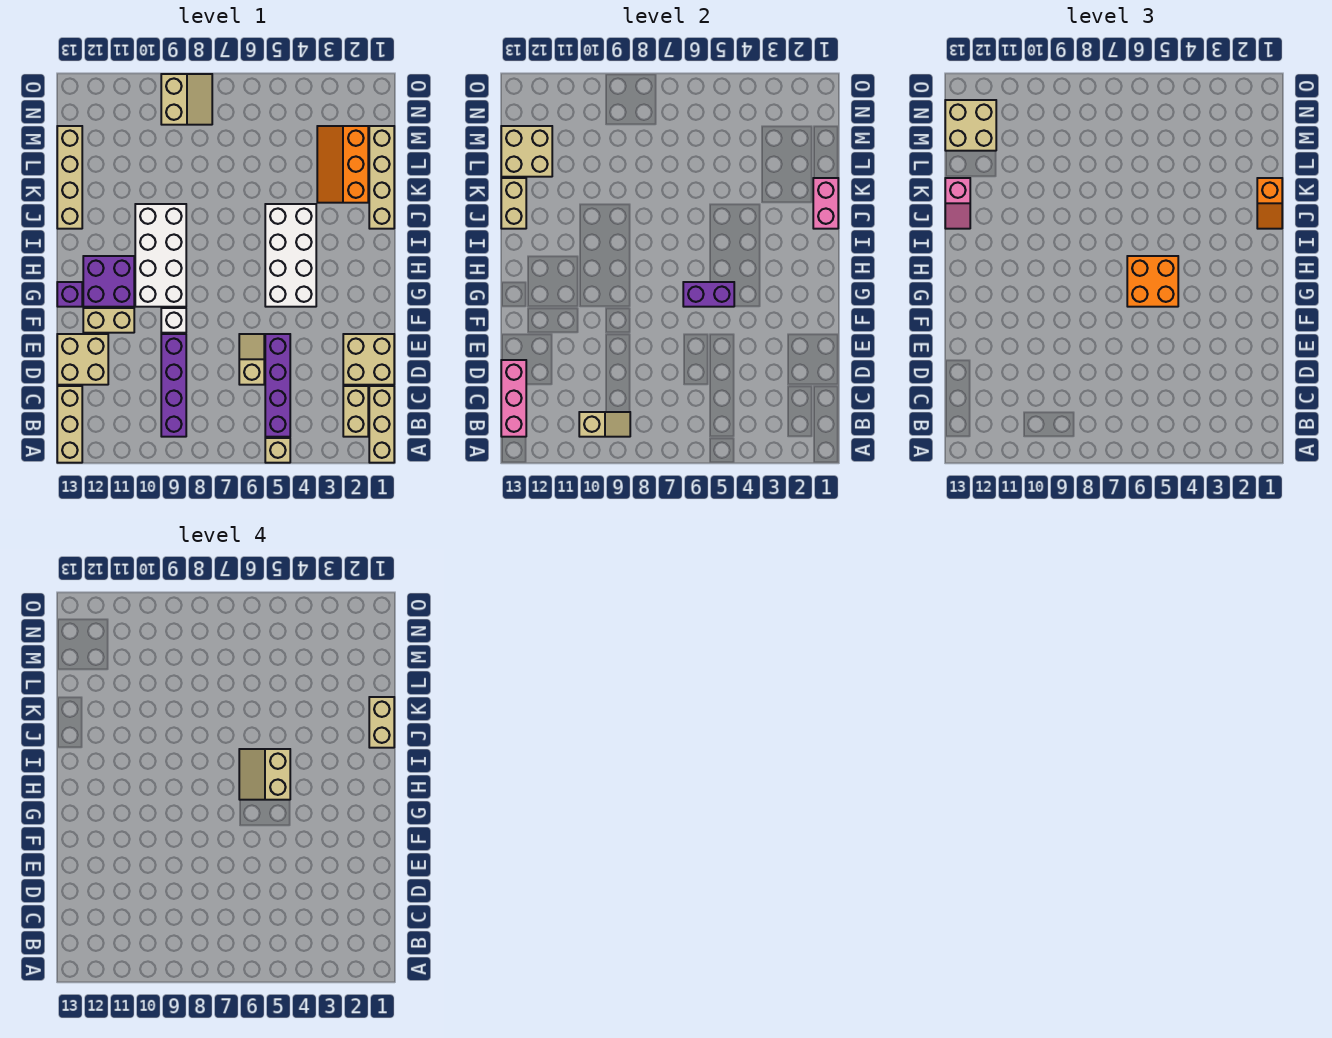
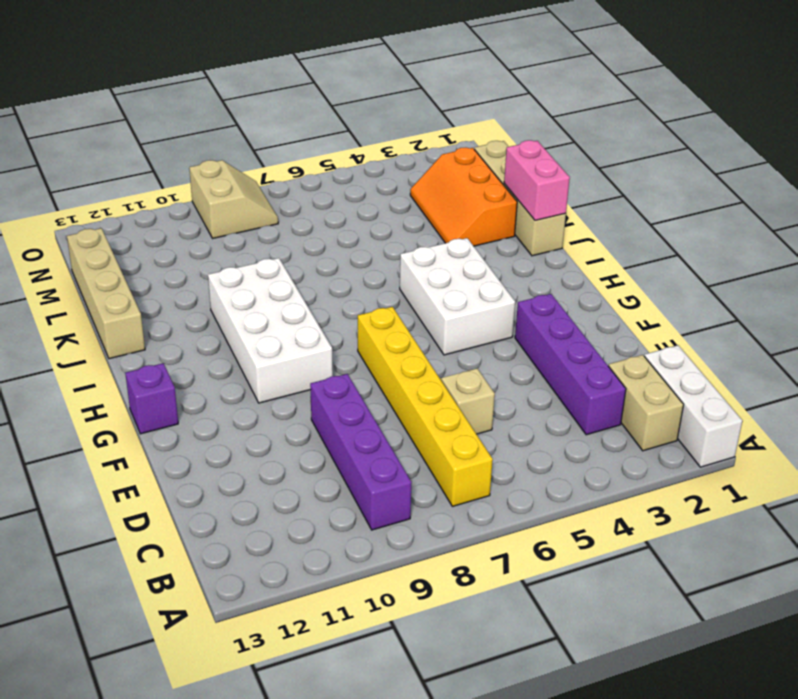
white 1x3 brick [644,345,742,467] -> tan 1x3 brick [369,386,394,463]
yellow 1x6 brick [358,307,493,506] -> none
purple 1x4 brick [515,294,626,435] -> purple 1x4 brick moved to [265,334,290,437]
white 2x3 brick [400,238,515,355] -> white 2x4 brick [265,204,316,307]
none -> tan 1x1 brick [265,438,290,463]
none -> tan 1x3 brick [57,386,82,463]
none -> tan 2x2 brick [343,334,394,385]
none -> tan 2x2 brick [57,334,108,385]

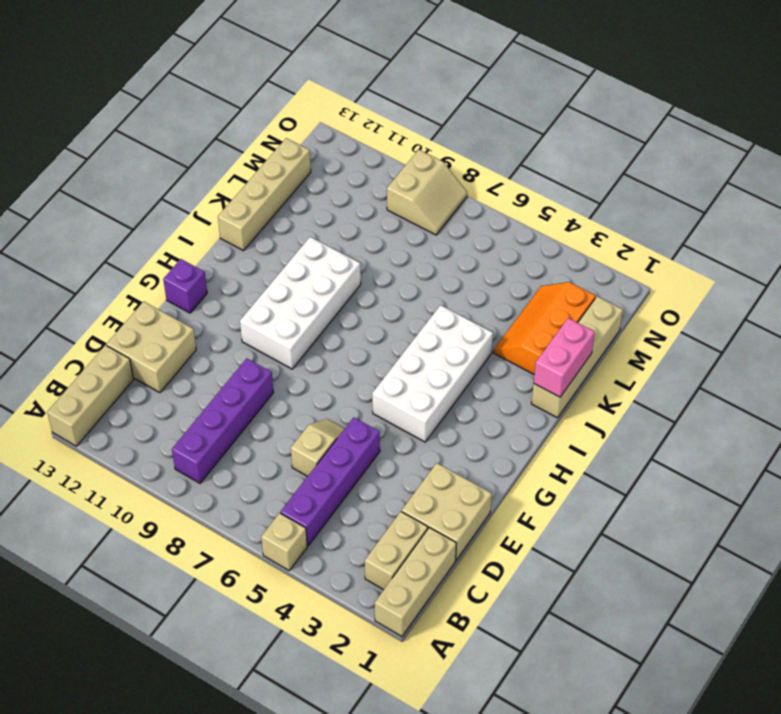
none -> white 1x1 brick [161,308,186,333]
none -> tan 1x2 brick [83,308,134,333]
none -> purple 2x2 brick [83,256,134,307]
none -> tan 1x2 slope [579,412,630,437]

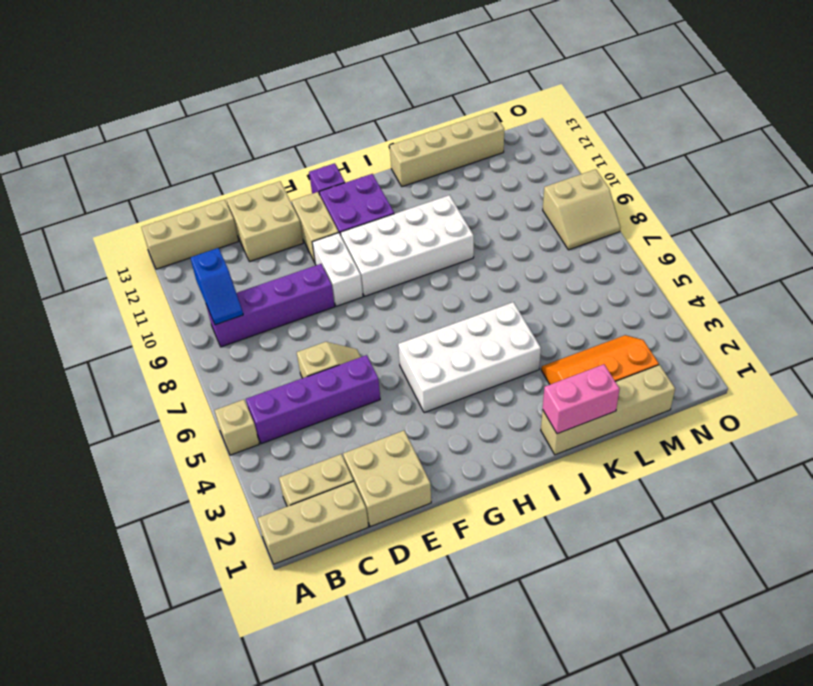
blue 1x2 slope [190,248,243,325] -> tan 1x2 slope [579,412,630,437]
white 1x2 brick [312,233,363,306] -> white 1x1 brick [161,308,186,333]
none -> pink 1x3 brick [501,360,526,437]
none -> purple 1x2 brick [683,282,734,307]
none -> tan 1x2 brick [501,178,526,229]
none -> tan 2x2 brick [501,126,552,177]

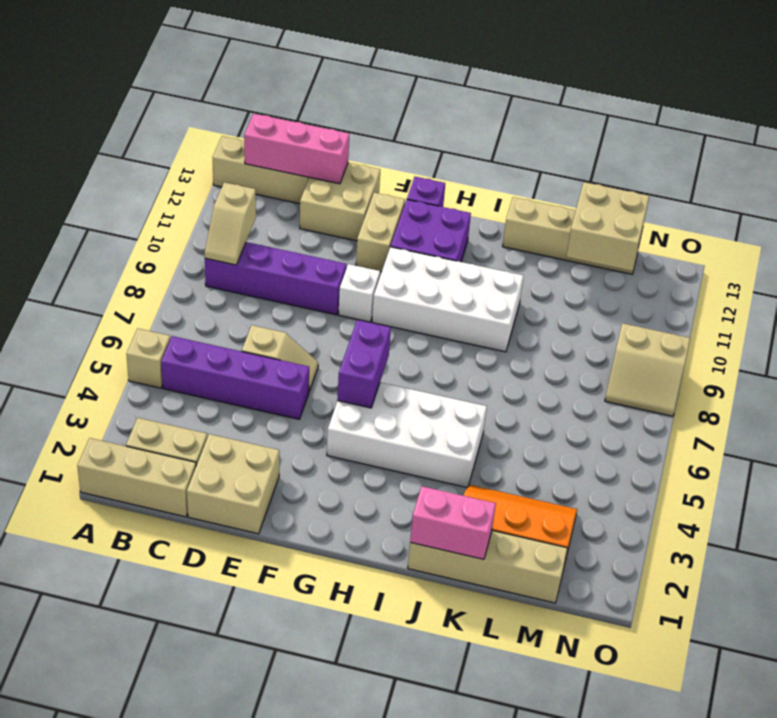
none -> tan 1x2 brick [501,178,526,229]
none -> orange 2x2 brick [1127,256,1178,307]
none -> orange 1x2 slope [1257,178,1282,229]
none -> pink 1x2 slope [945,178,970,229]

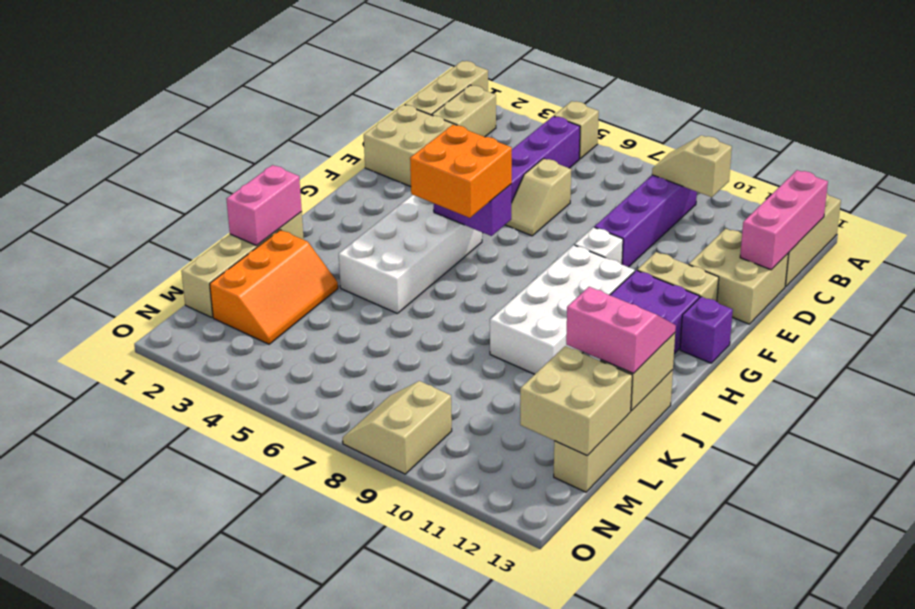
pink 2x2 slope [566,287,676,374] -> pink 1x2 slope [945,178,970,229]
none -> orange 1x2 slope [1257,178,1282,229]
none -> tan 2x2 brick [945,100,996,151]
none -> tan 2x2 slope [239,749,290,800]
none -> tan 1x2 brick [369,697,394,748]

